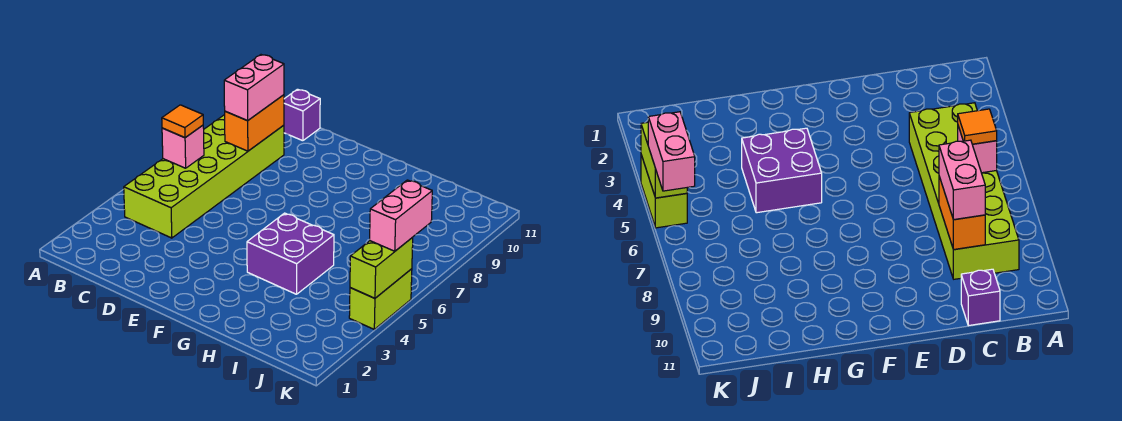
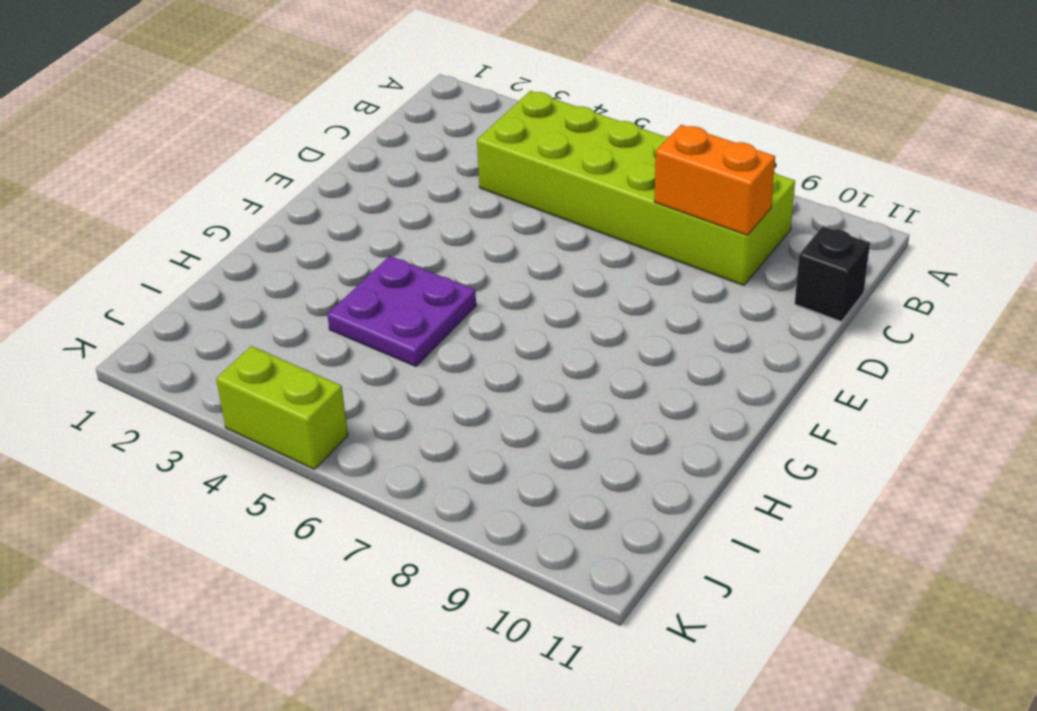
black 1x1 brick [795,226,870,321] -> purple 1x1 brick [284,89,320,141]
purple 2x2 plate [327,256,476,366] -> purple 2x2 brick [247,213,334,294]
none -> pink 1x1 brick [162,125,204,168]
none -> lime 1x2 brick [350,238,413,298]

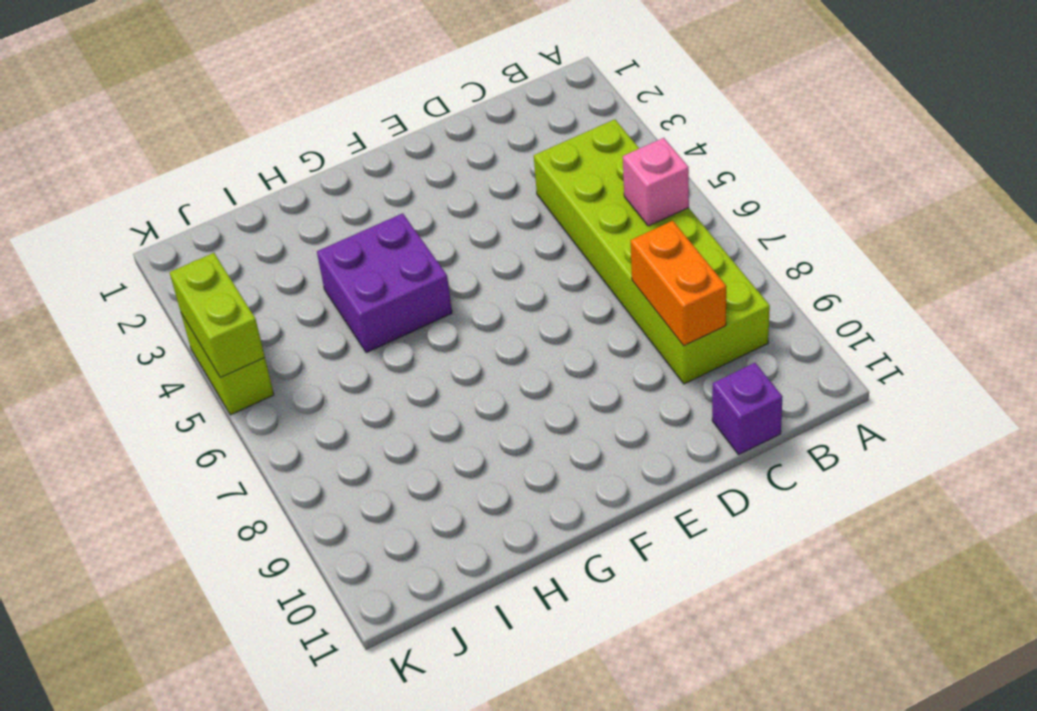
none -> orange 1x1 tile [162,105,203,138]
none -> pink 1x2 brick [224,55,284,121]

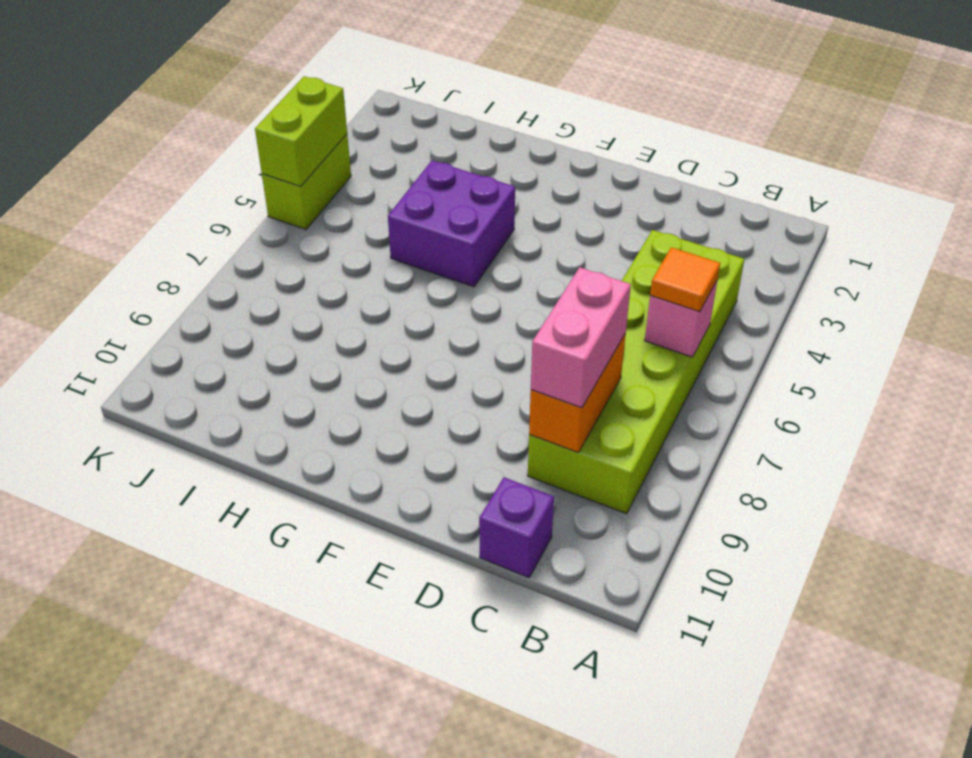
none -> pink 1x2 brick [370,180,432,251]

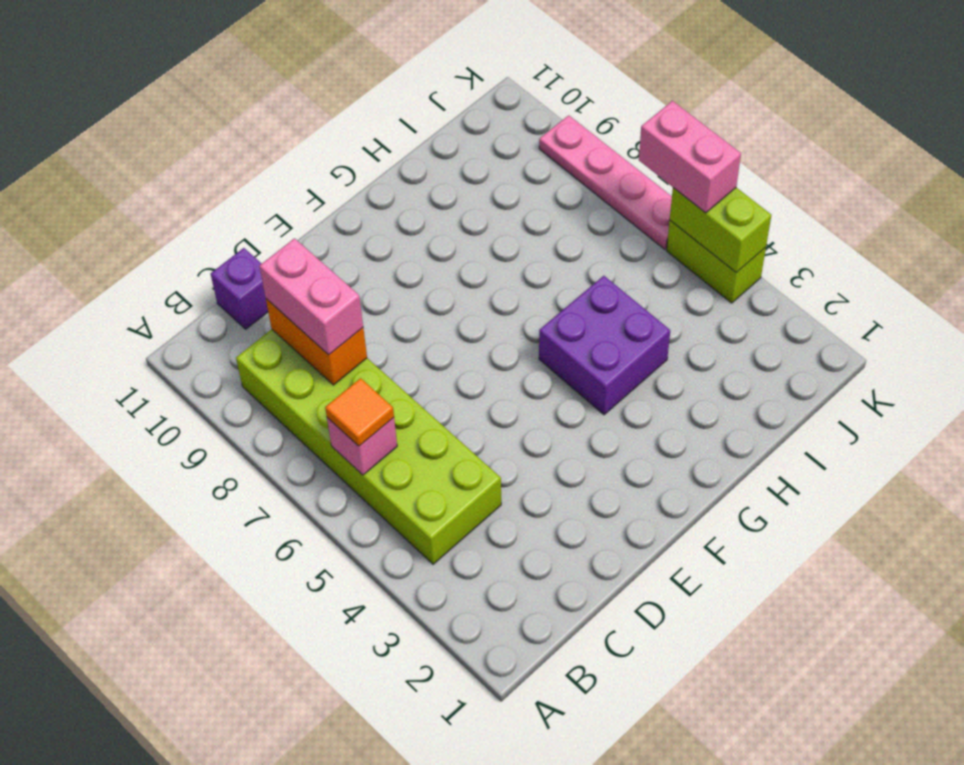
pink 1x4 plate [539,115,672,249] -> none

